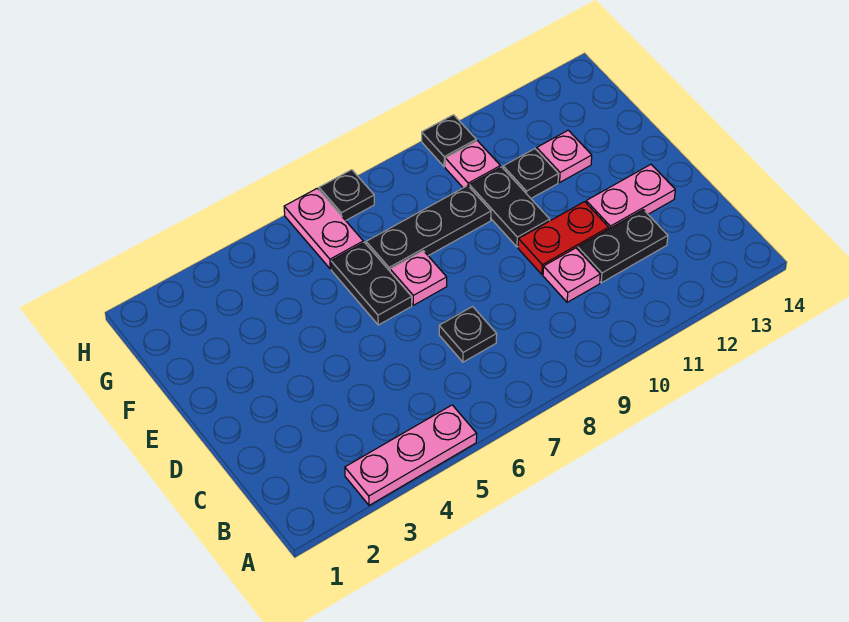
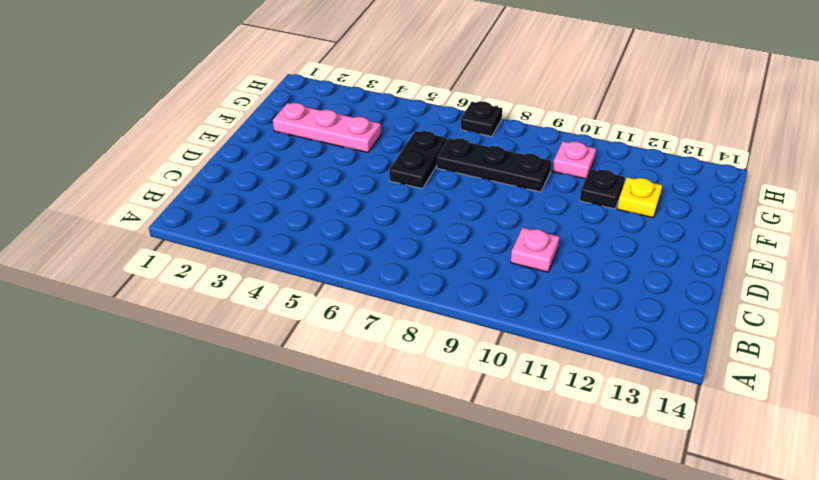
pink 1x3 plate [273,103,381,153] -> pink 1x3 plate moved to [345,405,477,505]
yellow 1x1 plate [617,177,663,218] -> pink 1x1 plate [537,130,592,182]
none -> black 1x1 plate [439,307,497,362]
none -> black 1x2 plate [578,210,668,283]
none -> red 1x2 plate [518,202,609,274]

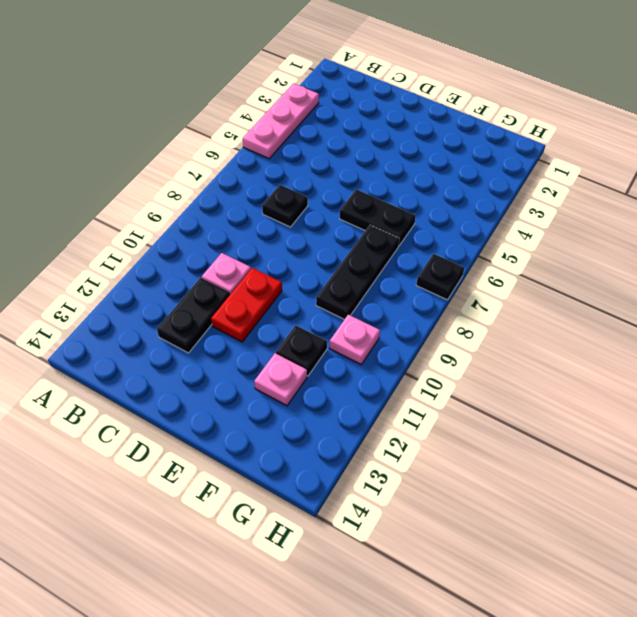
none -> pink 1x2 plate [586,164,675,229]
none -> pink 1x1 plate [390,251,447,305]
none -> black 1x2 plate [469,167,550,247]

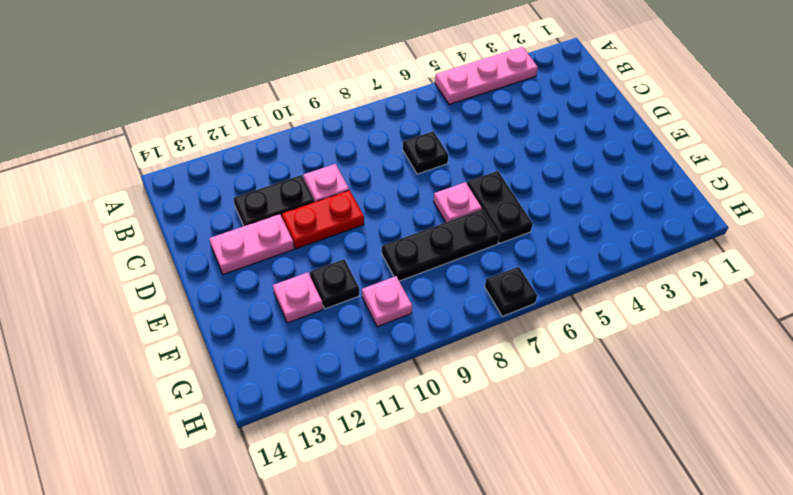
none -> black 1x2 plate [469,167,550,247]
none -> pink 1x2 plate [284,188,363,269]
none -> black 1x1 plate [422,115,476,167]

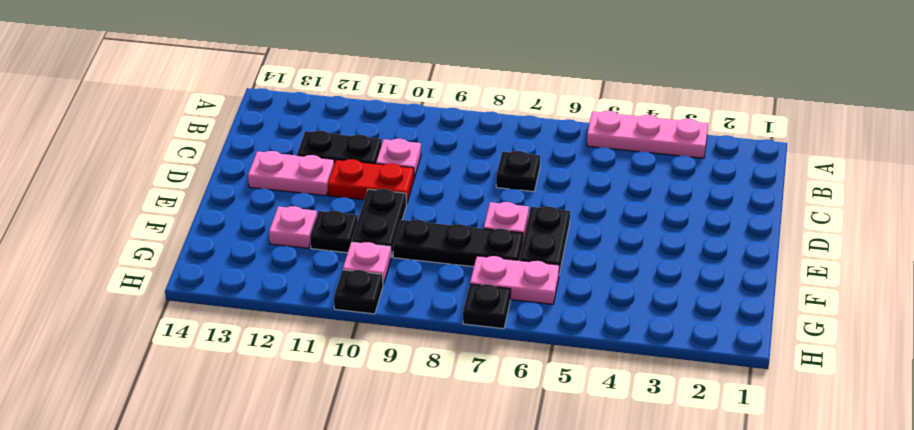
pink 1x2 plate [470,256,559,304] -> pink 1x2 plate turned to [284,188,363,269]

